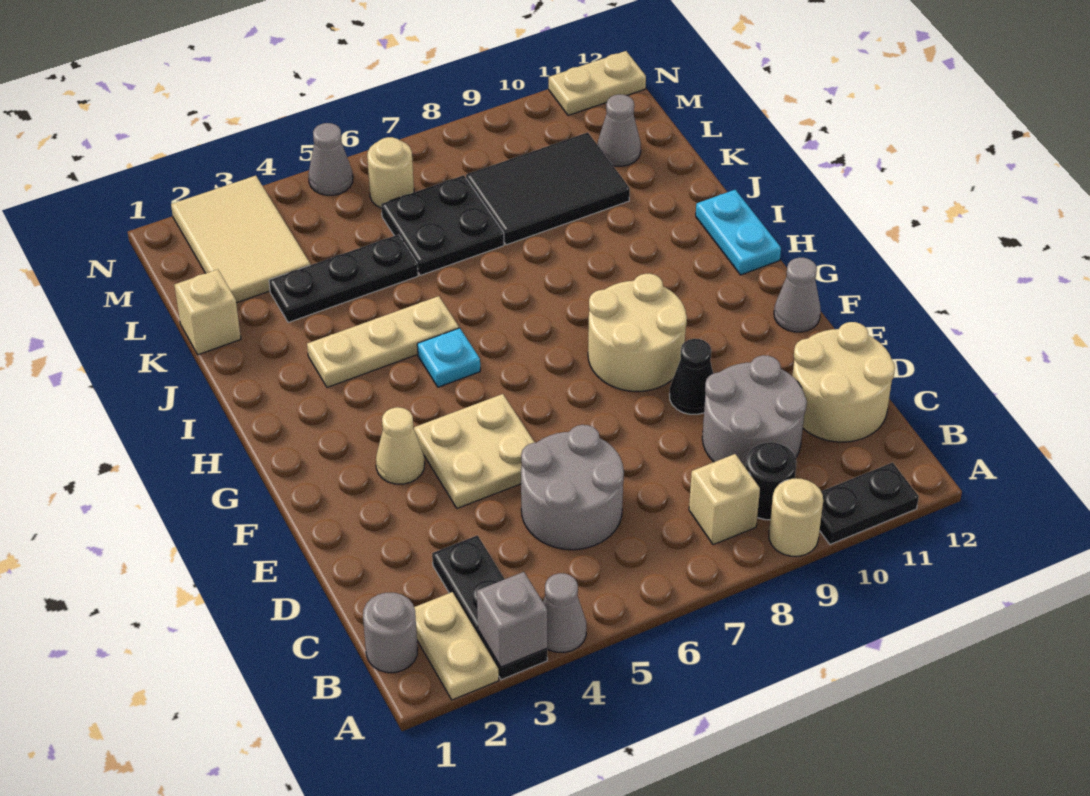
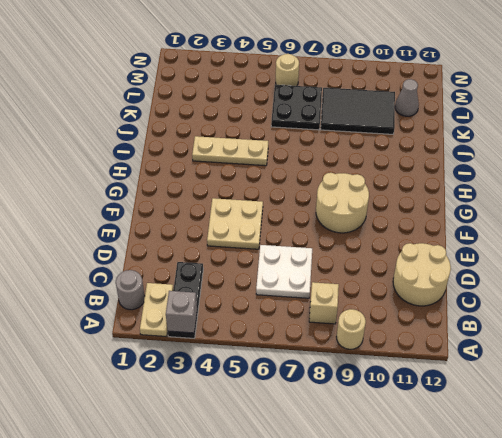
white 2x2 plate [256,245,312,298] -> grey 2x2 round brick [521,425,624,550]
none -> grey 1x1 cone [543,573,586,652]
none -> black 1x2 plate [820,463,919,544]
none -> black 1x1 round brick [746,442,796,520]

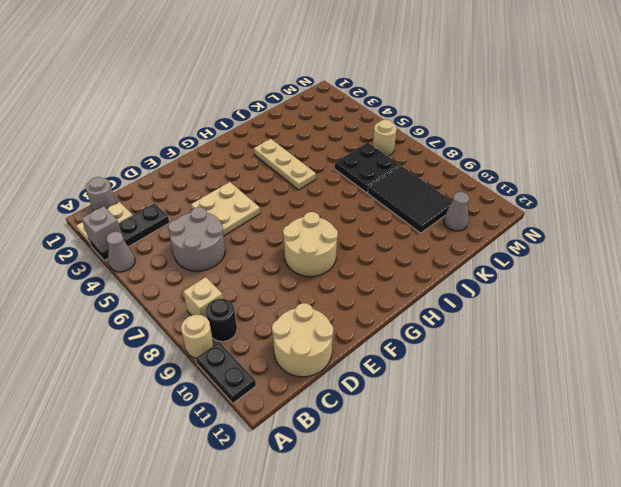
none -> grey 2x2 round brick [702,355,807,468]
none -> black 1x1 cone [670,339,713,414]
none -> tan 1x1 cone [376,407,425,484]

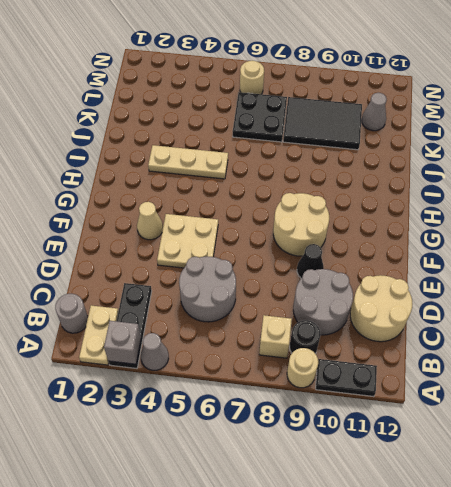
none -> grey 1x1 cone [774,258,821,332]
none -> cyan 1x1 plate [417,328,480,387]
none -> cyan 1x2 plate [696,190,781,275]

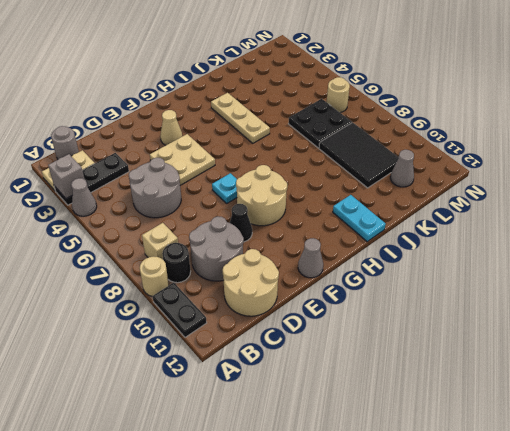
cyan 1x1 plate [212,173,237,203] -> cyan 1x1 plate moved to [417,328,480,387]
cyan 1x2 plate [333,195,386,242] -> cyan 1x2 plate turned to [696,190,781,275]
none -> tan 1x1 brick [174,269,241,355]
none -> black 1x3 plate [269,235,418,323]
none -> tan 2x3 tile [171,176,310,303]

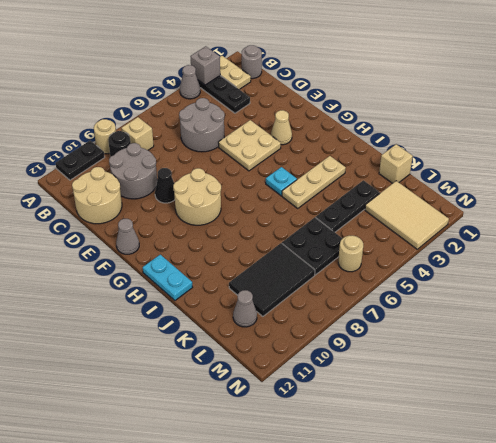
none -> grey 1x1 cone [309,123,353,195]
none -> tan 1x2 plate [549,51,646,115]

